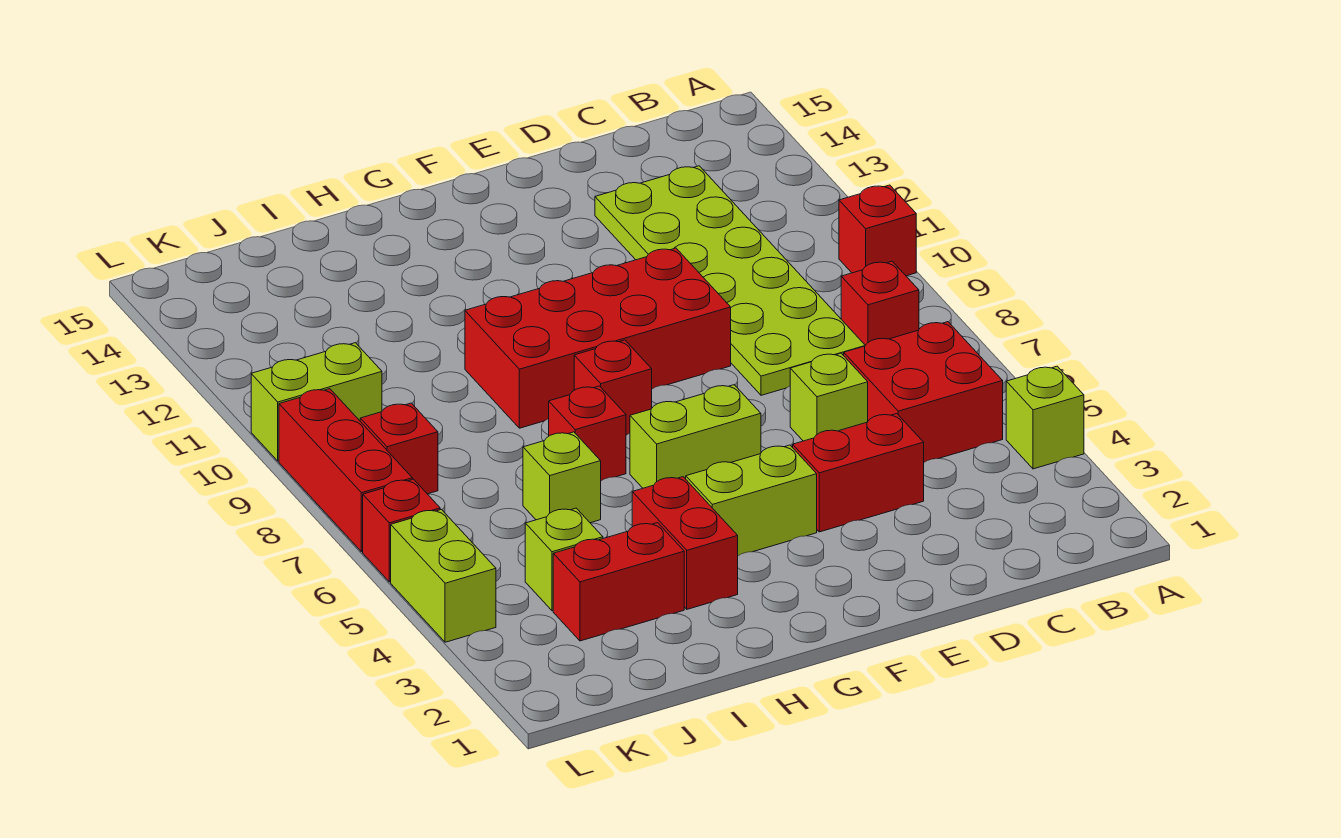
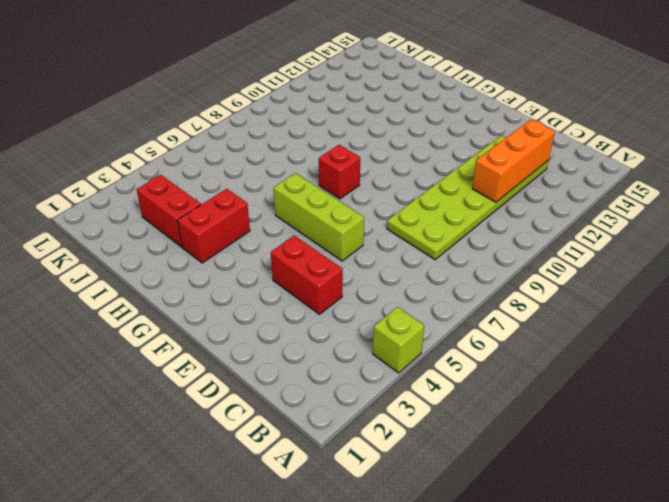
orange 1x3 brick [472,119,555,202] -> none
lime 1x3 brick [274,173,364,261] -> lime 1x2 brick [630,385,761,488]
none -> red 1x1 brick [839,185,916,276]
none -> red 2x2 brick [844,322,1003,462]
none -> red 1x1 brick [841,261,919,345]

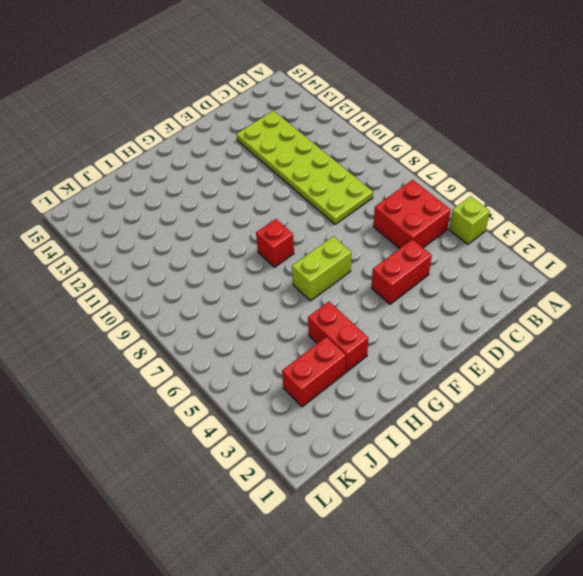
none -> red 1x1 brick [839,185,916,276]
none -> red 1x1 brick [841,261,919,345]
none -> lime 1x1 brick [790,353,868,441]

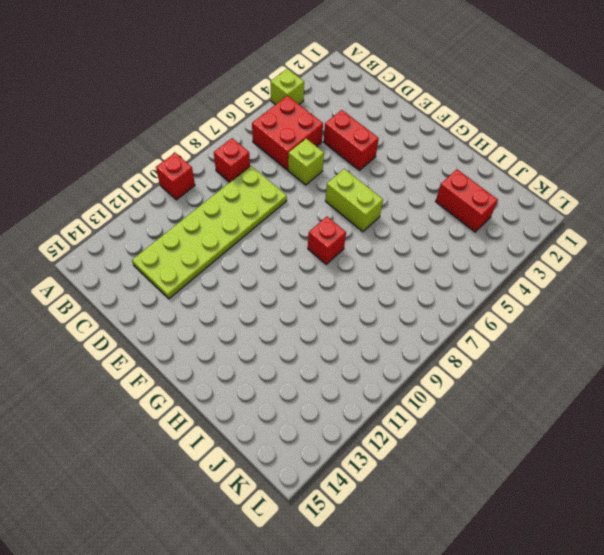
none -> red 2x4 brick [465,248,731,428]
none -> lime 1x2 brick [686,445,817,556]
none -> red 1x2 brick [632,477,738,609]

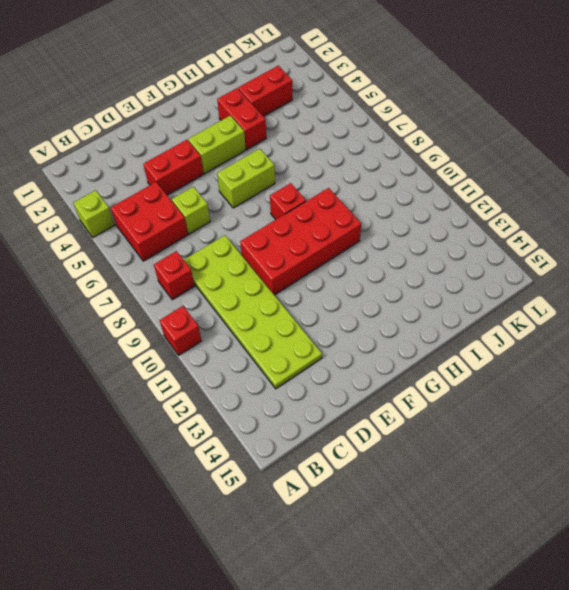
none -> red 1x1 brick [549,386,626,481]
none -> lime 1x1 brick [523,432,601,523]
none -> lime 1x1 brick [525,508,603,611]

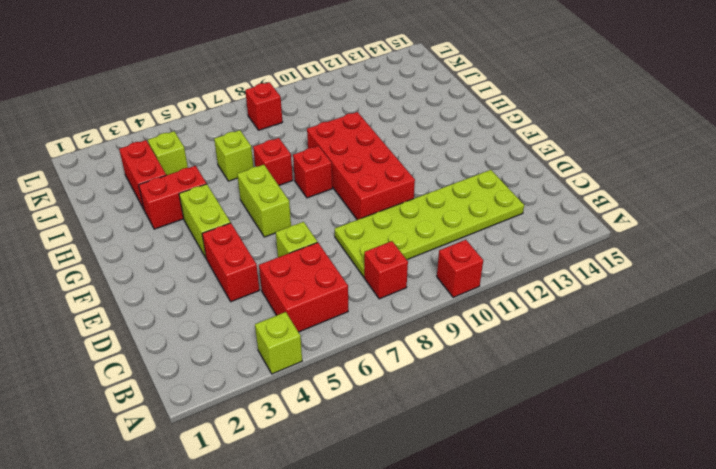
none -> lime 1x2 brick [251,343,382,461]
none -> lime 1x2 brick [391,510,496,642]
none -> red 1x1 brick [363,479,440,582]

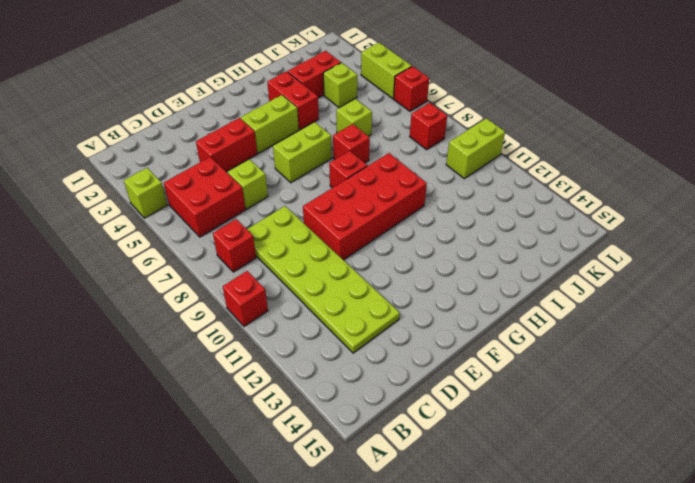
none -> red 1x3 brick [279,389,412,552]

